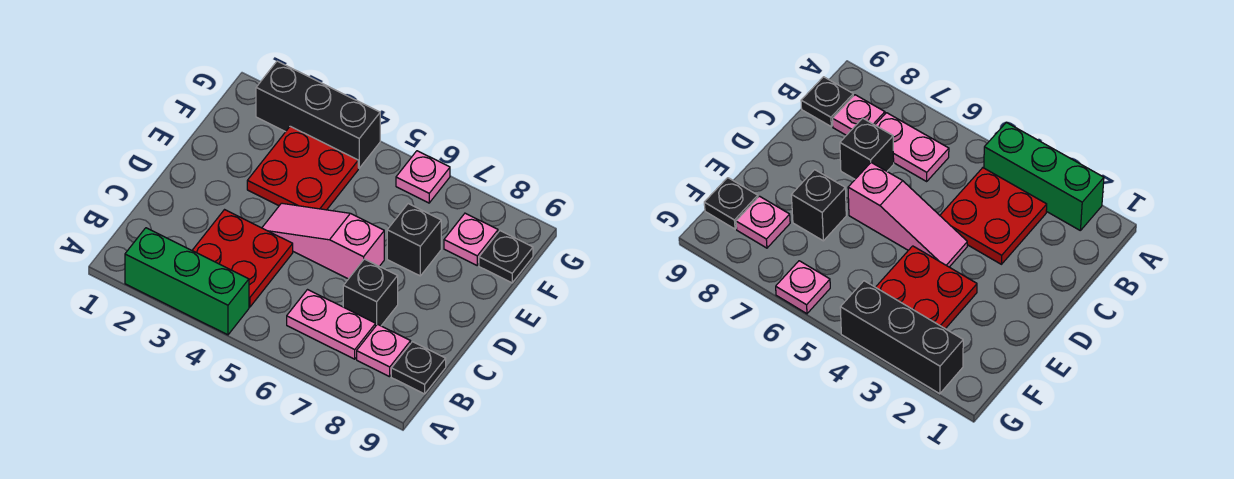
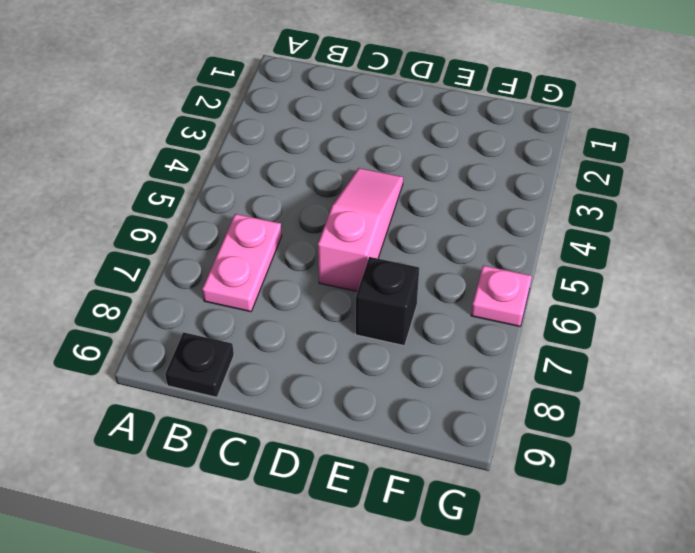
none -> green 1x3 brick [125,228,249,335]
none -> red 2x2 plate [192,210,293,307]
none -> pink 1x1 plate [357,324,411,377]

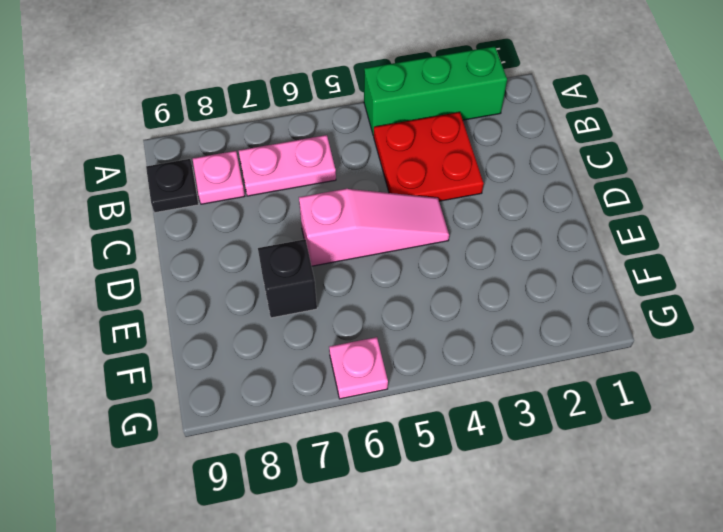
none -> black 1x1 brick [343,259,398,326]
none -> red 2x2 plate [247,126,358,210]
none -> pink 1x1 plate [444,213,498,265]

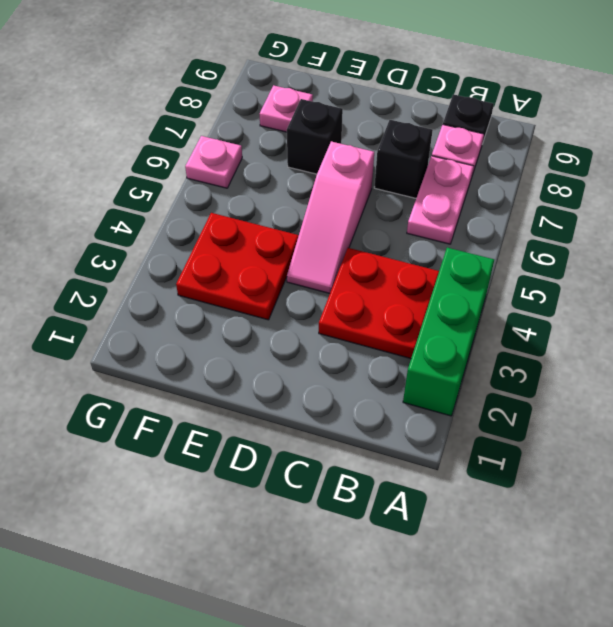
none -> black 1x1 plate [479,231,533,283]
none -> black 1x3 brick [256,61,380,168]

